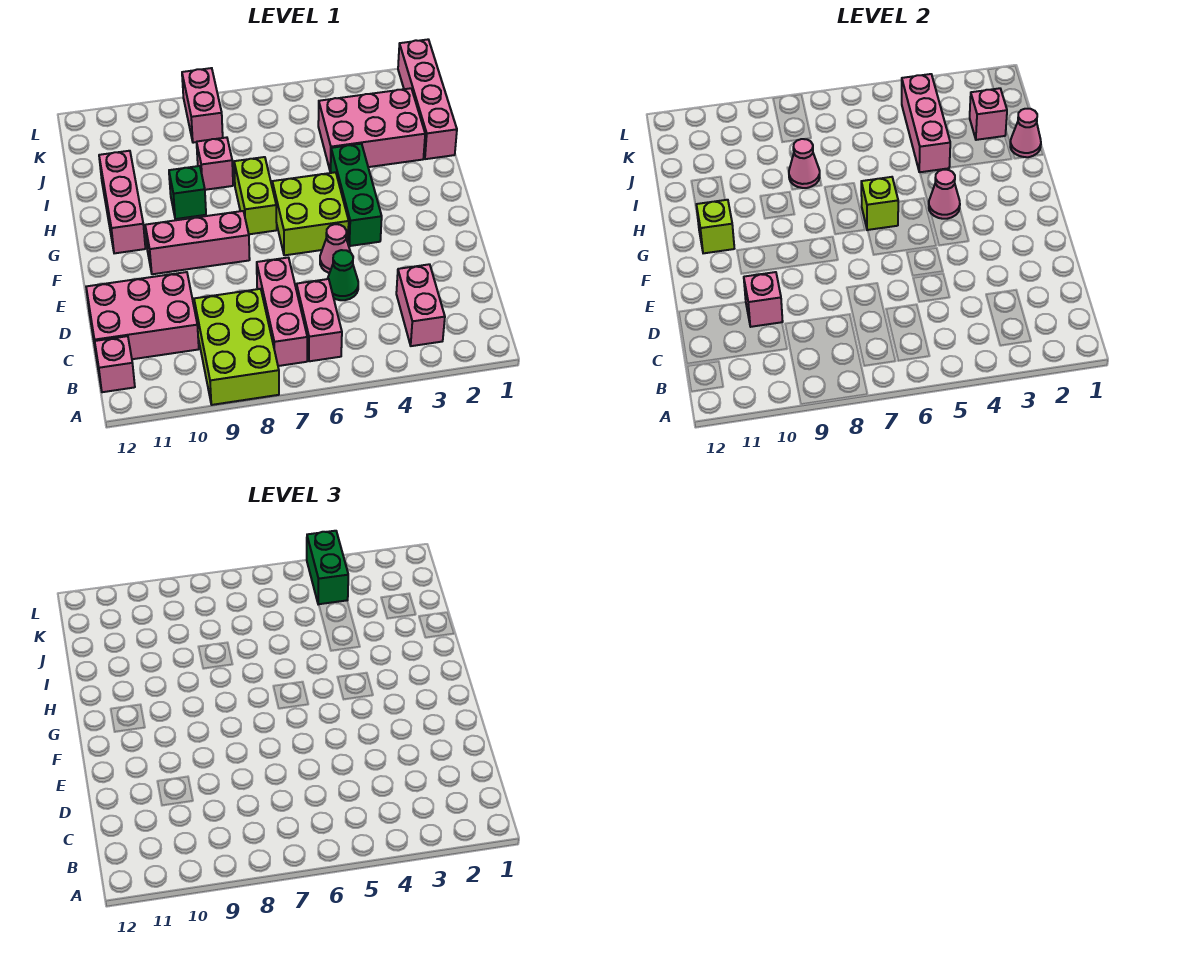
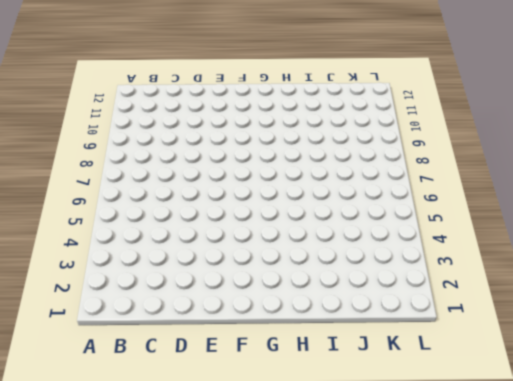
none -> lime 2x3 brick [194,289,279,405]
none -> pink 1x2 brick [396,264,445,346]
none -> pink 1x2 brick [297,279,342,361]

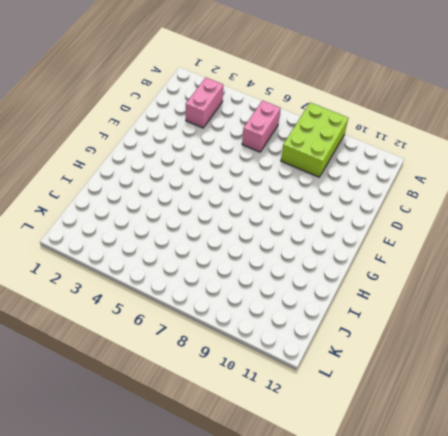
none -> pink 1x3 brick [257,258,307,366]
none -> pink 1x1 brick [95,336,135,392]
none -> pink 2x3 brick [86,272,199,359]

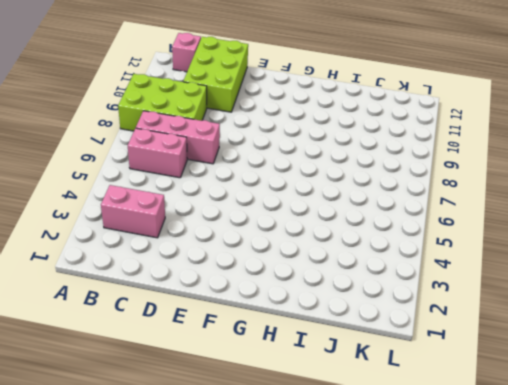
lime 2x3 brick [183,37,248,112] -> pink 2x3 brick [86,272,199,359]
none -> green 1x1 cone [328,250,358,300]
none -> pink 1x1 cone [320,224,350,273]
none -> green 1x3 brick [331,144,382,246]

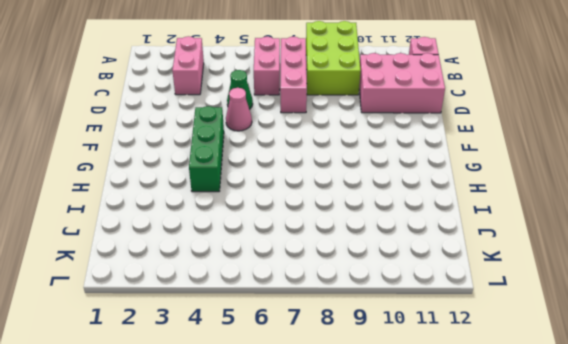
none -> lime 2x2 brick [272,172,349,255]
none -> pink 1x3 brick [145,211,250,274]
none -> lime 1x2 brick [234,157,277,234]

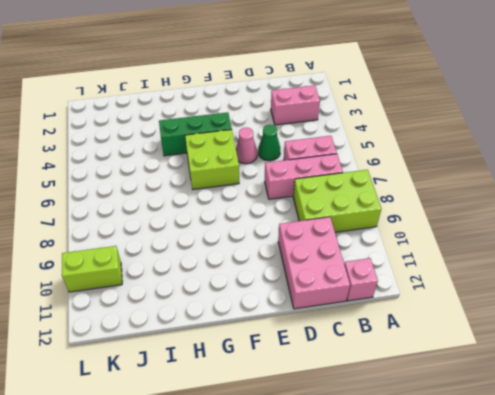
lime 1x2 brick [62,246,122,292] -> lime 1x2 brick moved to [234,157,277,234]
none -> pink 1x3 brick [145,211,250,274]
none -> pink 1x3 brick [99,151,145,253]
none -> green 1x1 brick [169,166,206,219]

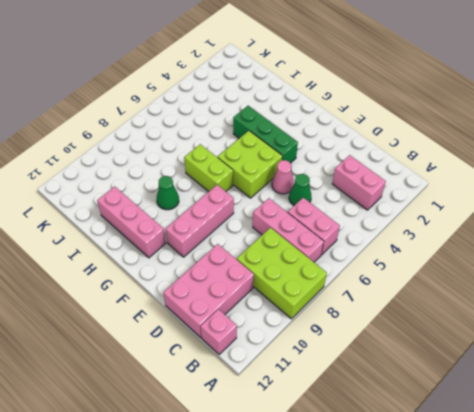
green 1x1 cone [157,176,179,210] -> green 1x1 brick [169,166,206,219]
none -> pink 1x4 brick [398,40,457,159]
none -> pink 2x3 brick [318,88,425,172]
none -> pink 1x1 brick [197,137,233,190]

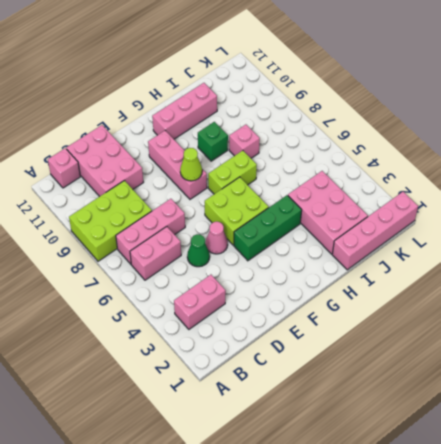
lime 1x1 cone [180,148,202,181] -> none
none -> pink 1x2 brick [182,68,223,143]
none -> pink 1x1 brick [744,272,783,327]
none -> pink 1x1 cone [929,170,960,219]

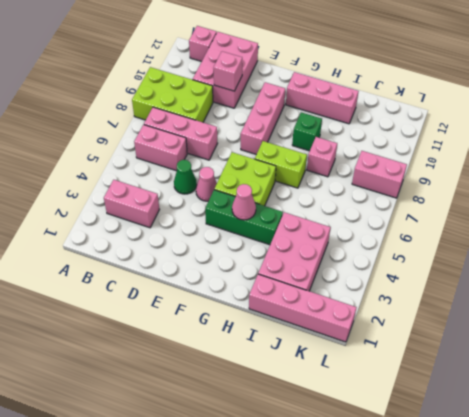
none -> lime 1x1 brick [861,177,898,230]
none -> lime 1x1 brick [696,200,734,253]
none -> pink 1x1 cone [1010,109,1041,157]

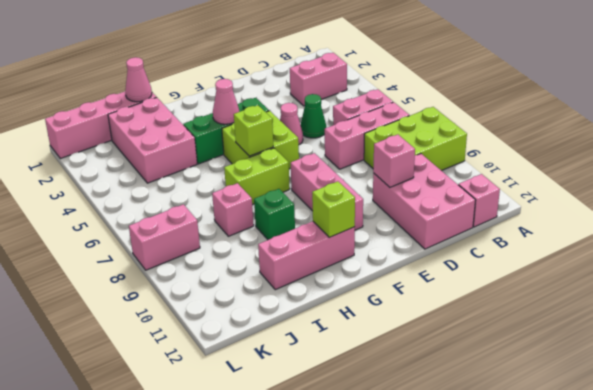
none -> pink 1x3 brick [902,74,950,172]
none -> pink 1x1 cone [789,139,820,188]
none -> pink 1x1 brick [970,88,1007,140]

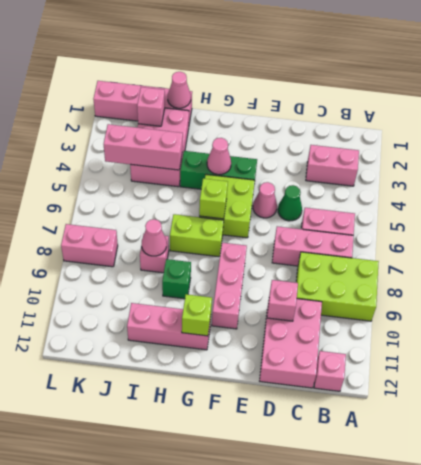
none -> green 1x2 brick [307,531,348,605]

